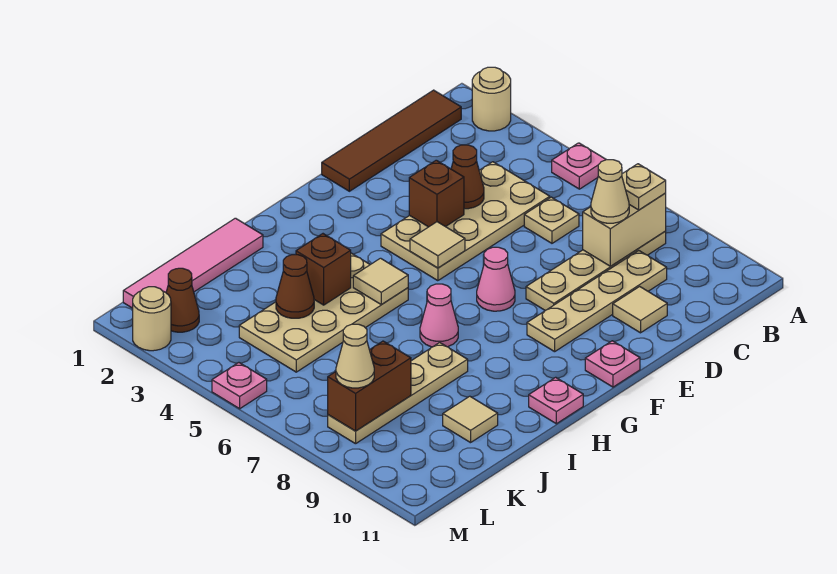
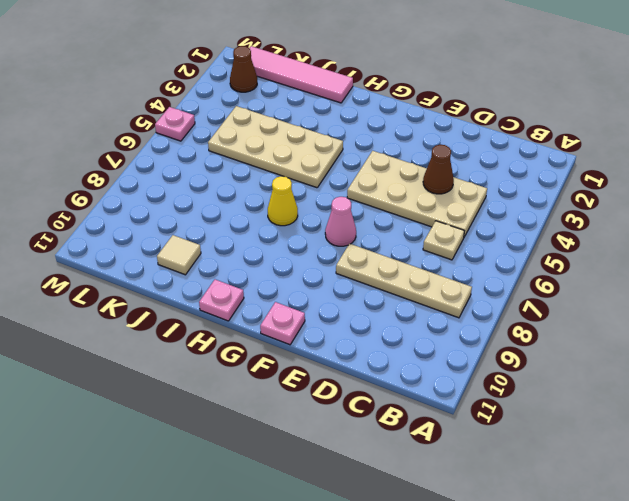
yellow 1x1 cone [268,176,298,226] -> pink 1x1 cone [420,284,458,347]
none -> tan 1x1 round brick [472,67,511,131]
none -> pink 1x1 plate [552,143,606,189]
none -> brown 1x4 tile [322,90,461,191]
none -> tan 1x4 plate [527,251,667,352]

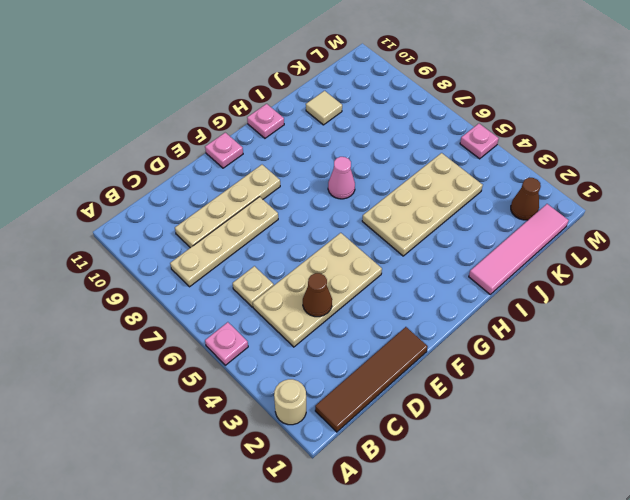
none -> tan 1x1 tile [613,287,667,333]
none -> pink 1x1 cone [477,247,515,311]
none -> tan 1x4 plate [328,343,468,444]
none -> tan 1x1 round brick [133,287,171,351]

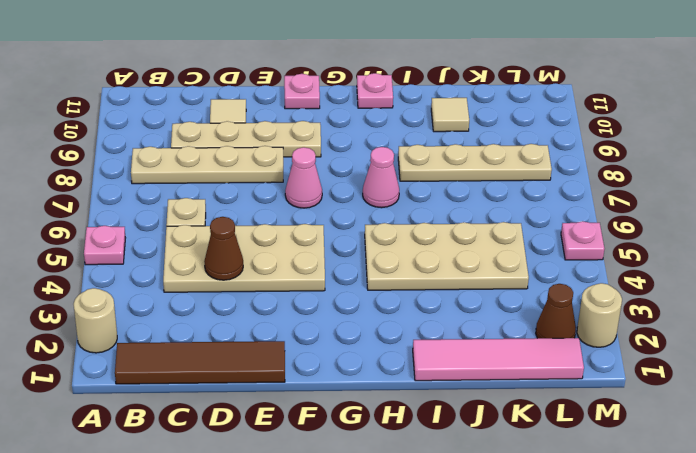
none -> tan 1x2 brick [583,193,666,266]
none -> brown 1x1 brick [409,160,464,227]
none -> tan 1x1 tile [410,222,465,268]
none -> tan 1x1 tile [353,258,408,305]

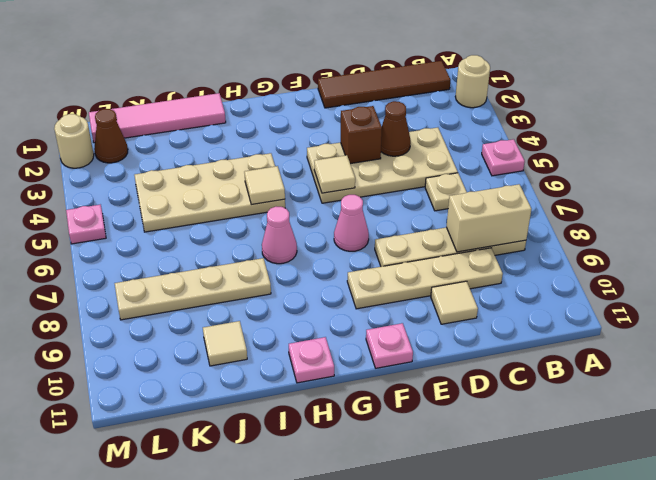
none -> brown 1x1 brick [296,234,351,305]
none -> brown 1x1 cone [276,255,314,318]
none -> brown 1x2 brick [328,341,411,431]
none -> tan 1x1 plate [622,164,666,210]

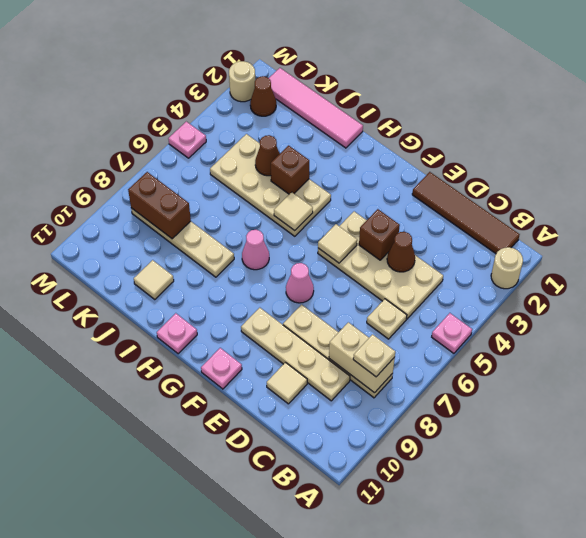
none -> tan 1x1 cone [591,160,629,223]
none -> tan 1x1 cone [336,324,374,388]

